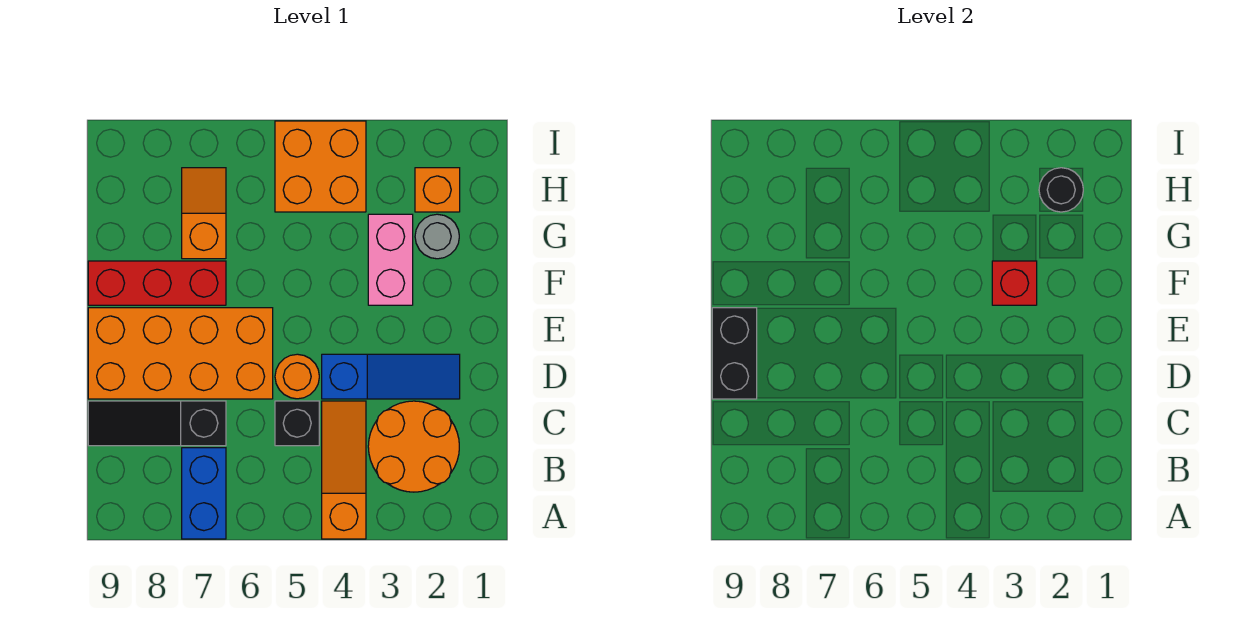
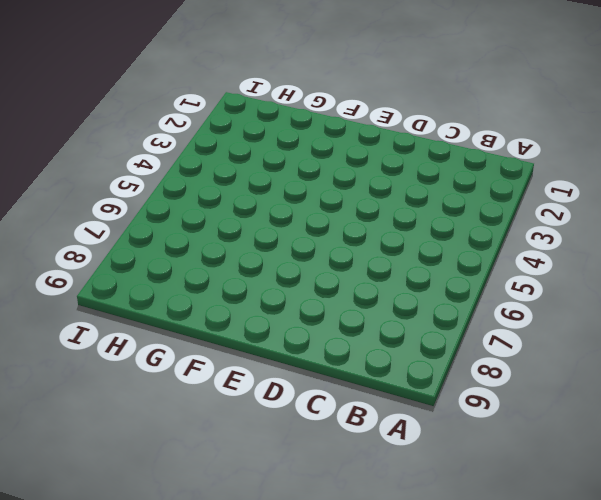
none -> orange 1x3 slope [322,401,366,539]
none -> blue 1x2 brick [182,448,226,539]
none -> orange 2x2 round brick [368,401,459,492]

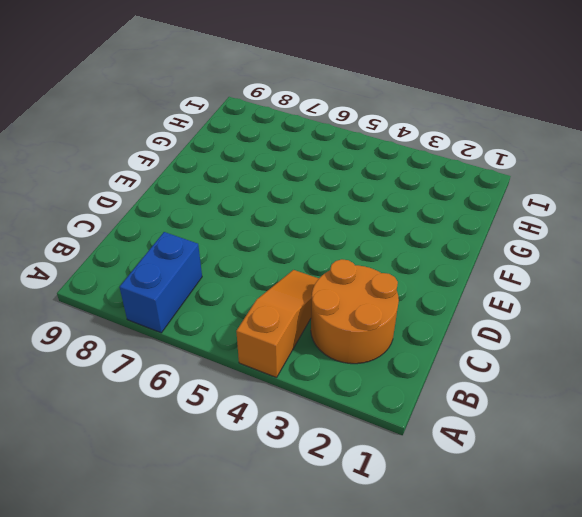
none -> black 1x1 brick [275,401,319,446]
none -> black 1x3 slope [88,401,226,446]
none -> blue 1x3 slope [322,354,460,399]

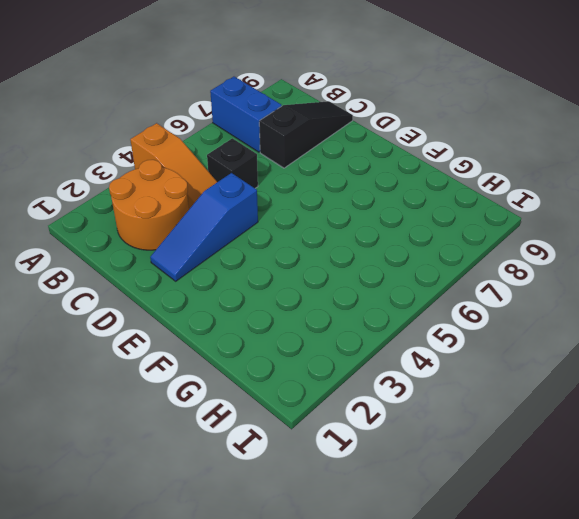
none -> orange 1x1 round brick [275,354,319,399]
none -> orange 2x4 brick [88,308,273,399]
none -> pink 1x2 brick [368,214,413,305]

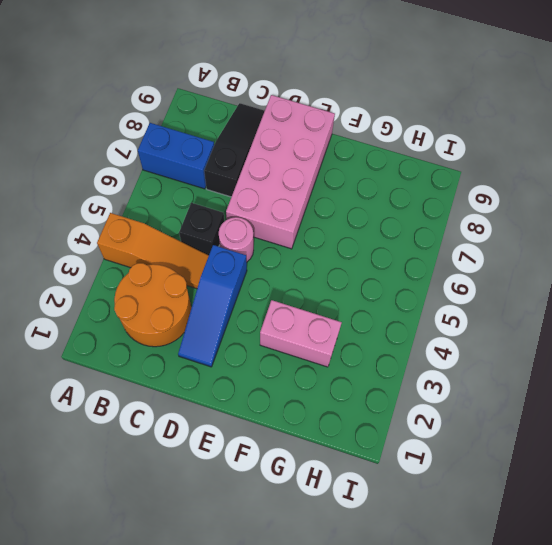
pink 1x1 round brick [219,217,254,262] -> orange 1x1 round brick [275,354,319,399]
pink 2x4 brick [226,95,335,249] -> orange 2x4 brick [88,308,273,399]
none -> red 1x3 brick [88,261,226,305]
none -> grey 1x1 round brick [415,214,459,259]
none -> orange 1x2 slope [182,168,226,259]

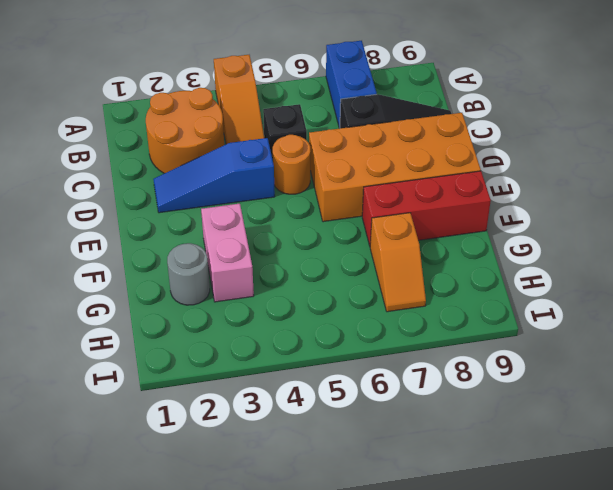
none -> orange 1x1 brick [415,168,460,212]
none -> orange 2x2 brick [275,121,366,212]
none -> black 1x2 brick [712,308,757,399]

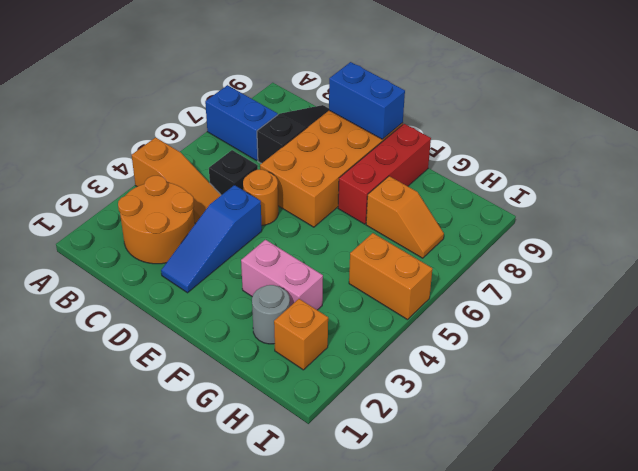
blue 1x2 brick [329,62,405,139] -> black 1x2 brick [712,308,757,399]
orange 1x2 brick [349,233,432,320] -> orange 2x2 brick [275,121,366,212]
none -> red 1x1 brick [992,261,1037,305]
none -> black 1x1 round brick [1039,168,1083,212]

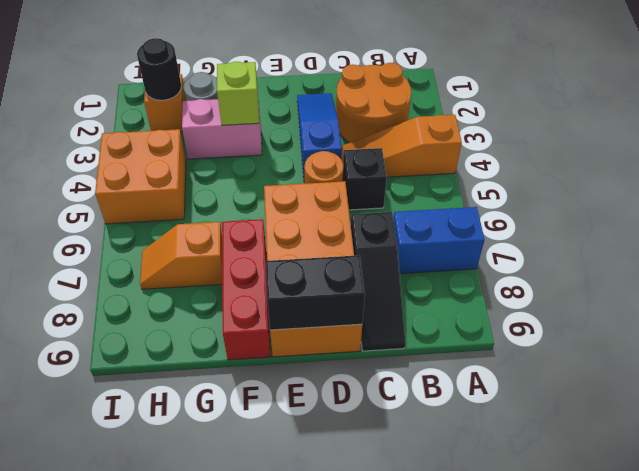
lime 1x1 brick [217,61,259,125] -> red 1x1 brick [992,261,1037,305]

